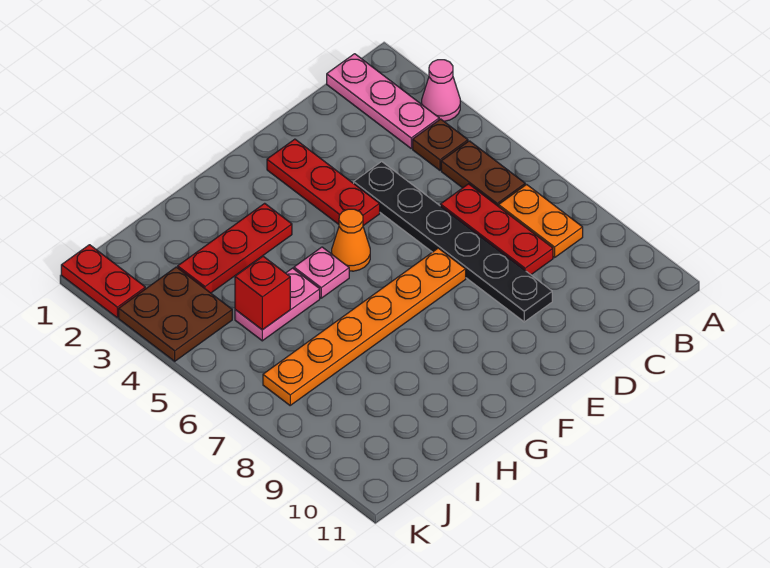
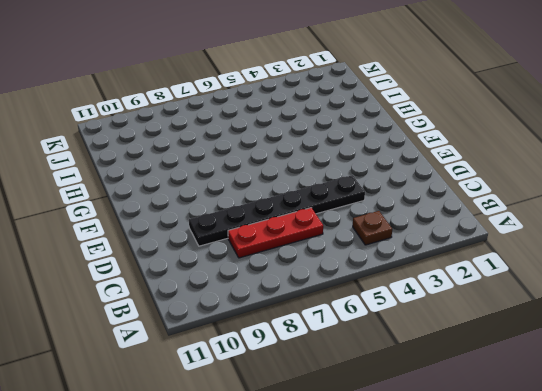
none -> pink 1x1 cone [422,60,460,121]
none -> pink 1x3 plate [327,54,439,148]
none -> brown 1x2 plate [441,141,525,207]

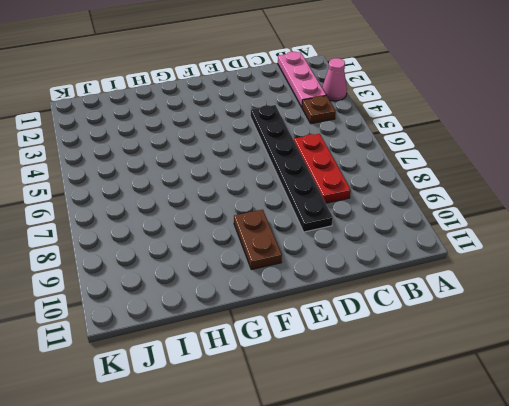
brown 1x2 plate [234,210,282,270] -> brown 1x2 plate moved to [441,141,525,207]
none -> orange 1x2 plate [499,185,583,258]
none -> red 1x3 plate [267,139,380,226]
none -> orange 1x6 plate [263,248,466,405]

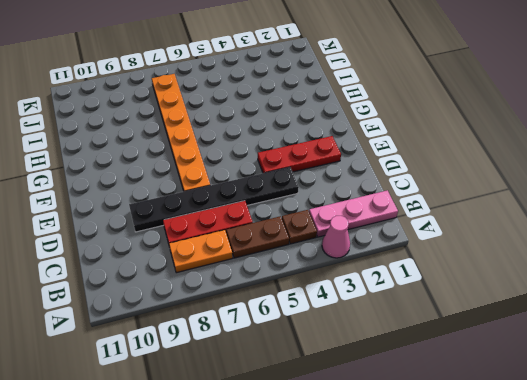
none -> orange 1x1 cone [332,209,370,271]
none -> red 1x3 plate [178,203,292,293]
none -> pink 1x1 plate [294,247,349,298]

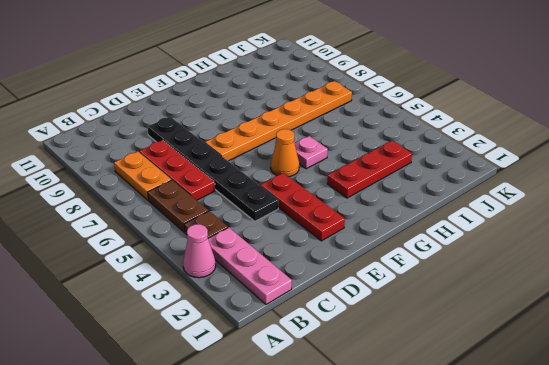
none -> pink 1x2 plate [235,268,320,341]
none -> brown 2x2 plate [119,267,232,361]
none -> red 1x2 plate [61,245,145,318]

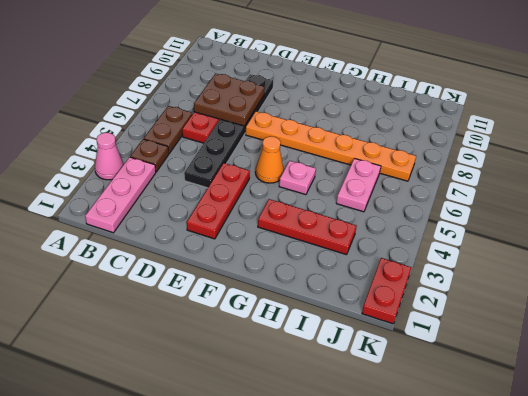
brown 2x2 plate [194,73,265,126] -> brown 2x2 plate moved to [119,267,232,361]
pink 1x2 plate [336,158,381,212] -> pink 1x2 plate turned to [235,268,320,341]
none -> orange 1x2 plate [499,185,583,258]
none -> red 1x1 brick [235,256,290,330]

